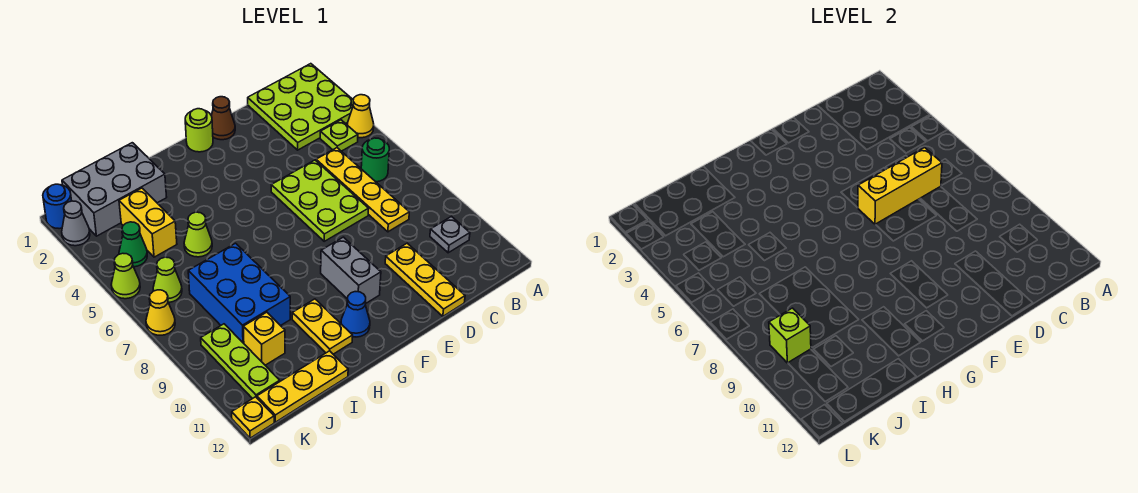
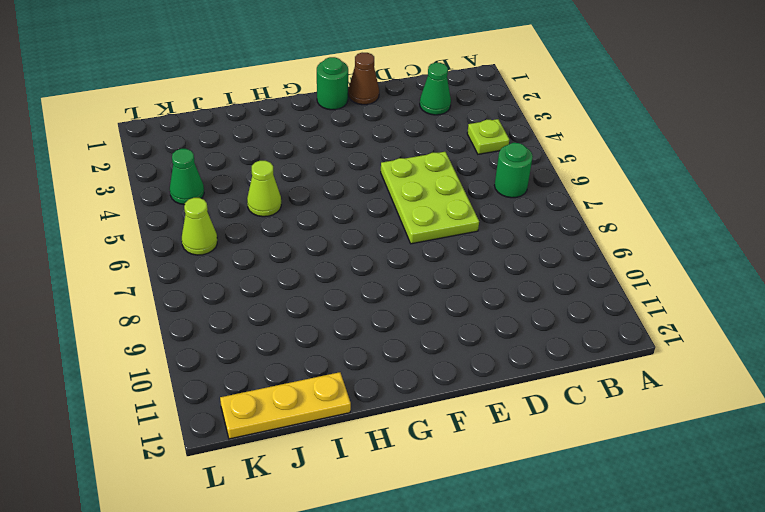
green 1x1 cone [420,63,451,115] -> lime 3x3 plate [248,64,353,150]
green 1x1 round brick [317,57,348,110] -> lime 1x1 round brick [185,109,213,152]
none -> yellow 1x1 cone [347,95,374,138]
none -> grey 1x1 plate [430,217,470,253]
none -> yellow 1x4 plate [316,148,409,232]

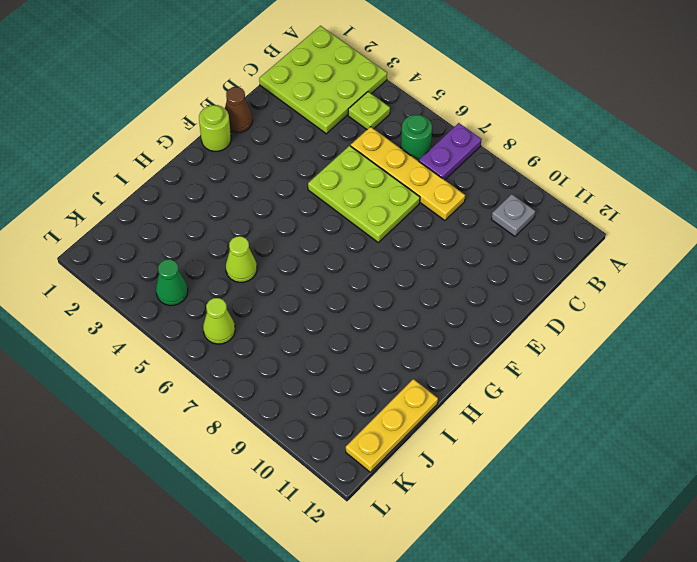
purple 1x2 plate [419,123,482,180] -> none
none -> yellow 1x1 cone [347,95,374,138]
none -> yellow 1x3 plate [385,243,465,316]
none -> grey 1x2 brick [321,237,381,304]

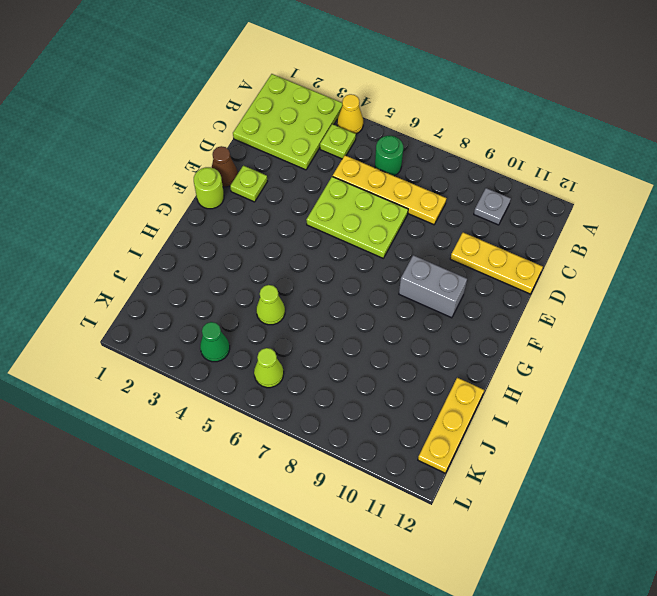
lime 1x1 plate [230,165,267,202] -> none
none -> blue 1x1 cone [341,292,370,337]
none -> yellow 1x2 plate [292,299,353,354]
none -> grey 2x3 brick [62,143,167,236]

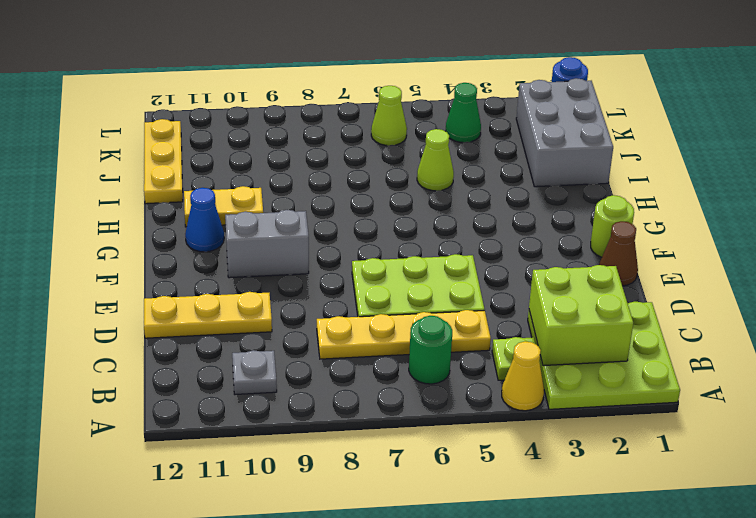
lime 2x2 brick [529,265,633,366] -> none
none -> blue 2x3 brick [188,243,290,343]
none -> yellow 1x2 brick [119,188,177,257]
none -> yellow 1x1 brick [243,312,285,365]

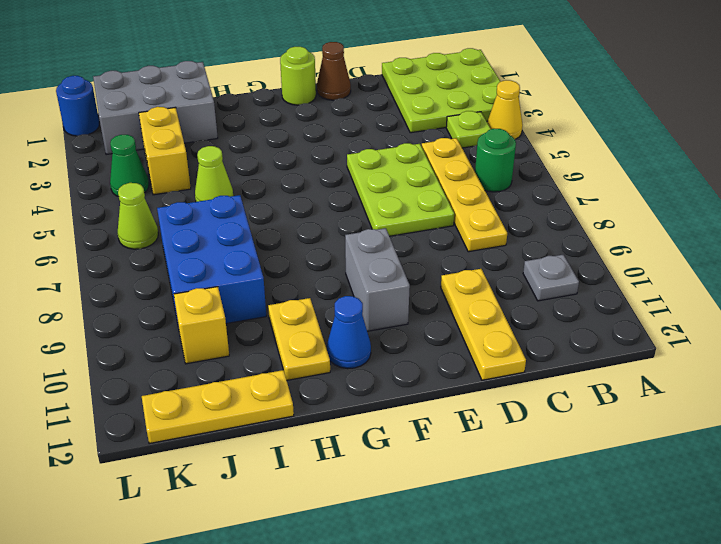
none -> lime 1x3 plate [201,324,280,399]
none -> grey 1x1 cone [62,201,90,246]
none -> lime 1x1 cone [111,253,140,299]

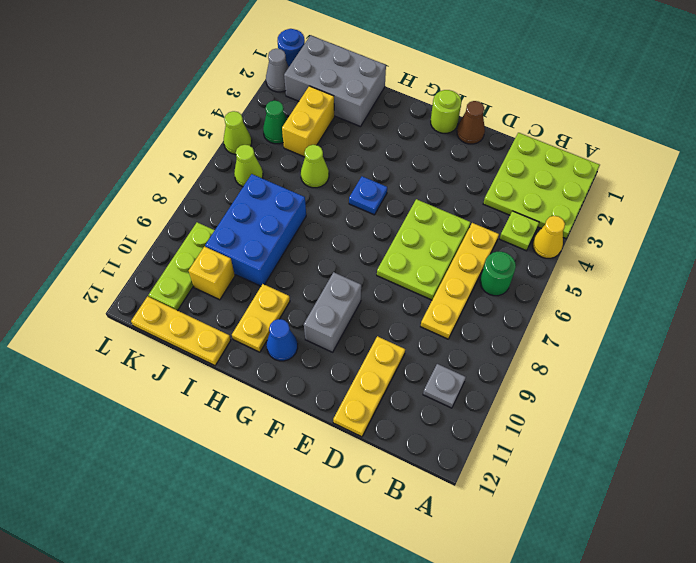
blue 1x1 plate [349,176,387,215] -> none
none -> yellow 1x1 cone [146,290,175,335]
none -> yellow 1x1 plate [232,397,274,438]
none -> yellow 1x3 brick [858,148,942,224]

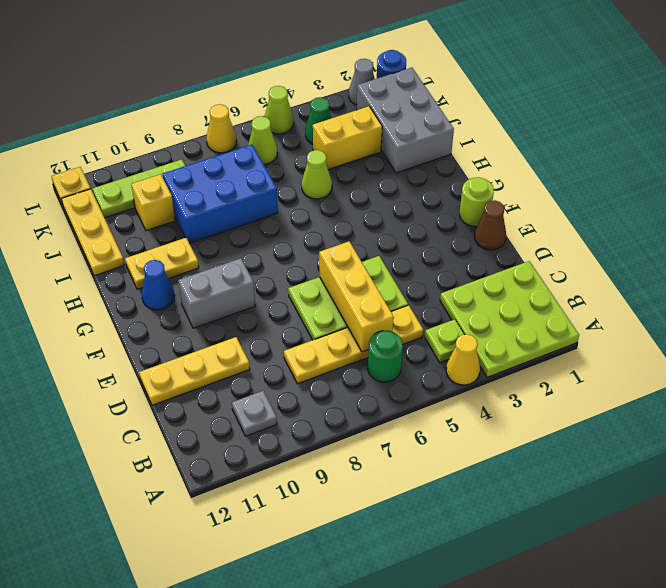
none -> lime 1x1 brick [769,308,811,363]

